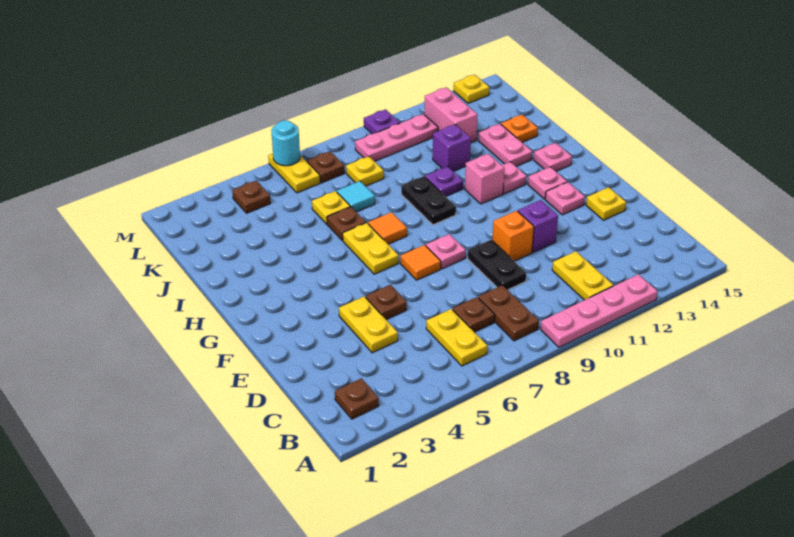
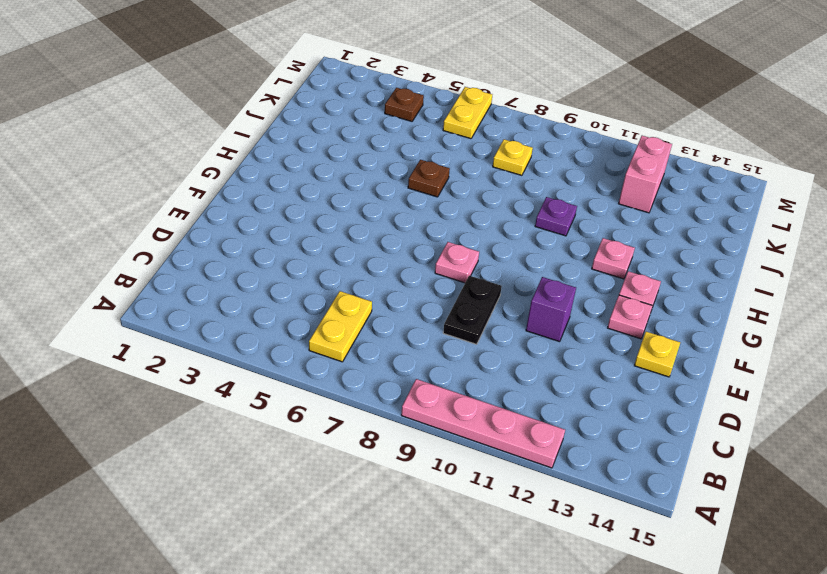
none -> brown 1x1 plate [335,378,379,419]
none -> brown 1x2 plate [478,285,539,341]
none -> yellow 1x2 plate [552,251,613,300]
none -> brown 1x1 plate [453,297,495,332]

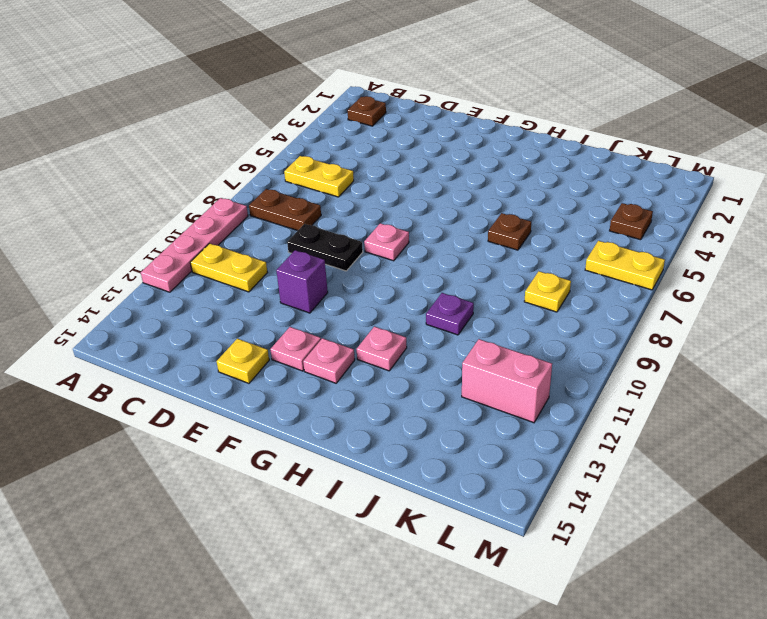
none -> brown 1x1 plate [453,297,495,332]
none -> yellow 1x2 plate [339,297,398,353]
none -> brown 1x1 plate [366,285,407,320]
none -> orange 1x1 brick [492,211,534,261]

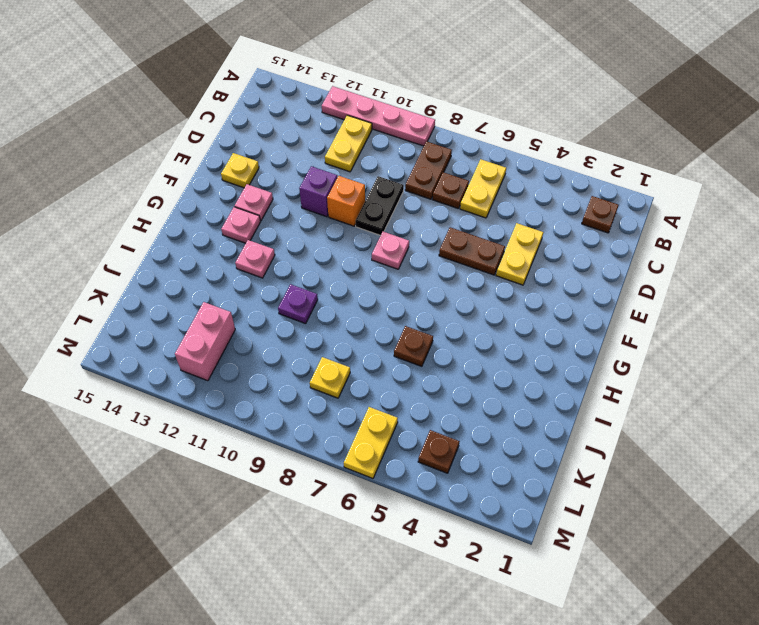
brown 1x2 plate [439,227,505,275] -> brown 1x1 plate [366,285,407,320]
none -> orange 1x1 tile [401,245,441,280]
none -> yellow 1x2 plate [343,223,399,274]
none -> orange 1x1 tile [368,212,407,244]
none -> black 1x2 plate [401,176,456,225]

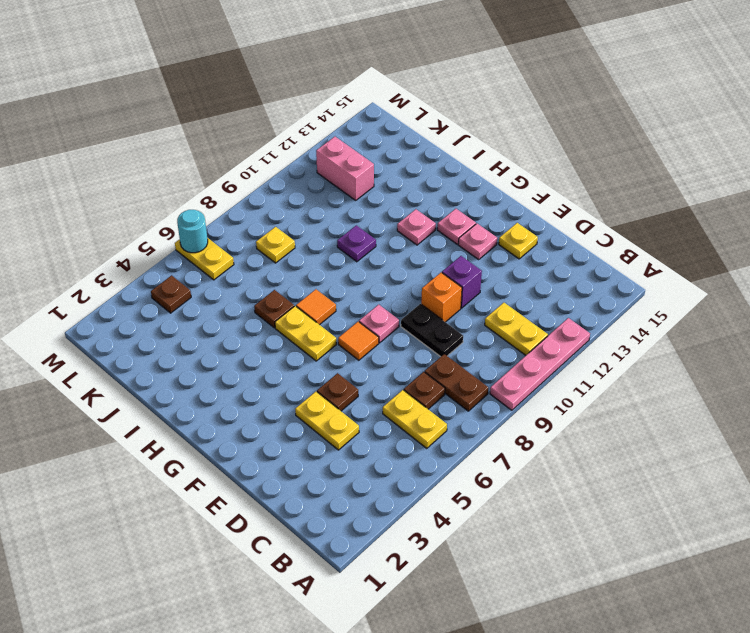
none -> brown 1x1 plate [335,378,379,419]
none -> black 1x2 plate [401,176,456,225]
none -> pink 1x1 brick [465,154,505,204]
none -> pink 1x1 plate [534,143,572,171]

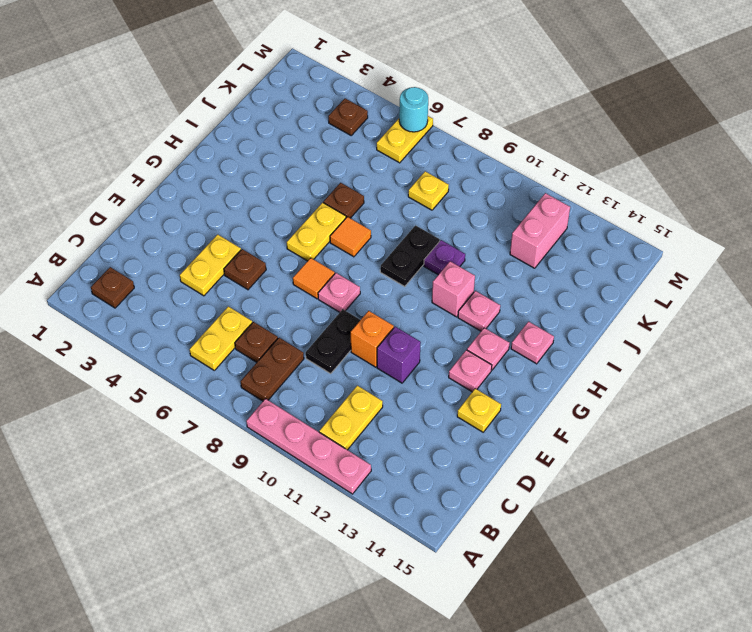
none -> pink 1x2 plate [478,124,532,166]
none -> yellow 1x1 plate [312,191,350,224]
none -> cyan 1x1 tile [337,181,375,212]
none -> purple 1x1 brick [433,124,471,171]

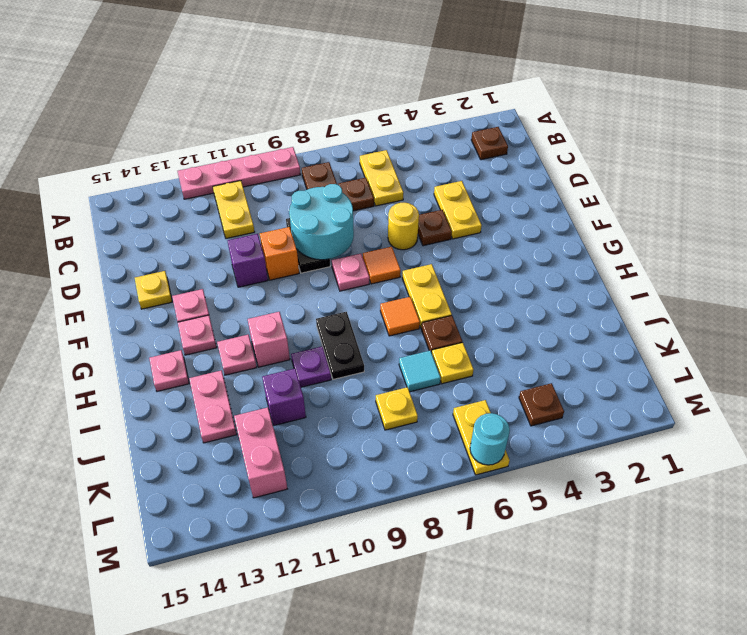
cyan 2x2 round brick [289,184,354,260] -> none
yellow 1x1 round brick [388,203,419,250] -> none
none -> orange 1x1 plate [501,115,538,142]
none -> brown 1x1 plate [307,151,344,183]
none -> pink 1x3 plate [355,114,438,161]
none -> purple 1x1 plate [364,109,400,134]

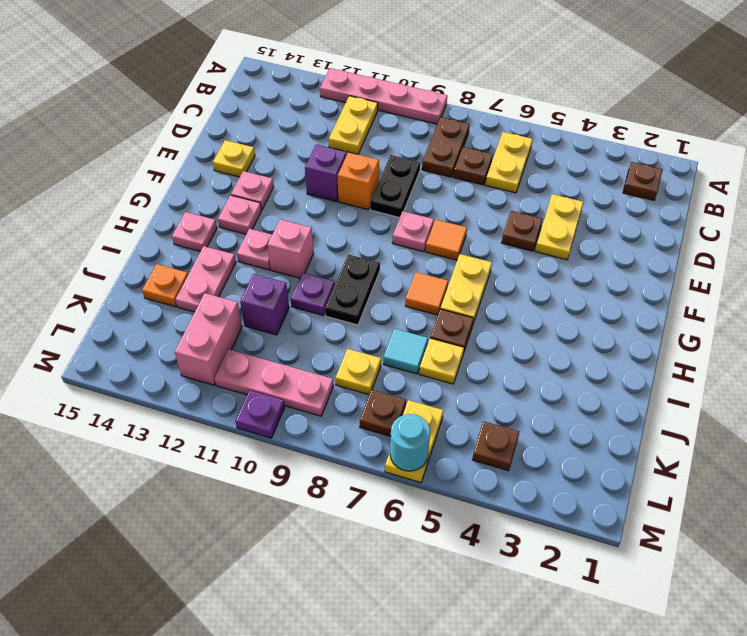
none -> yellow 1x1 plate [454,75,489,103]

